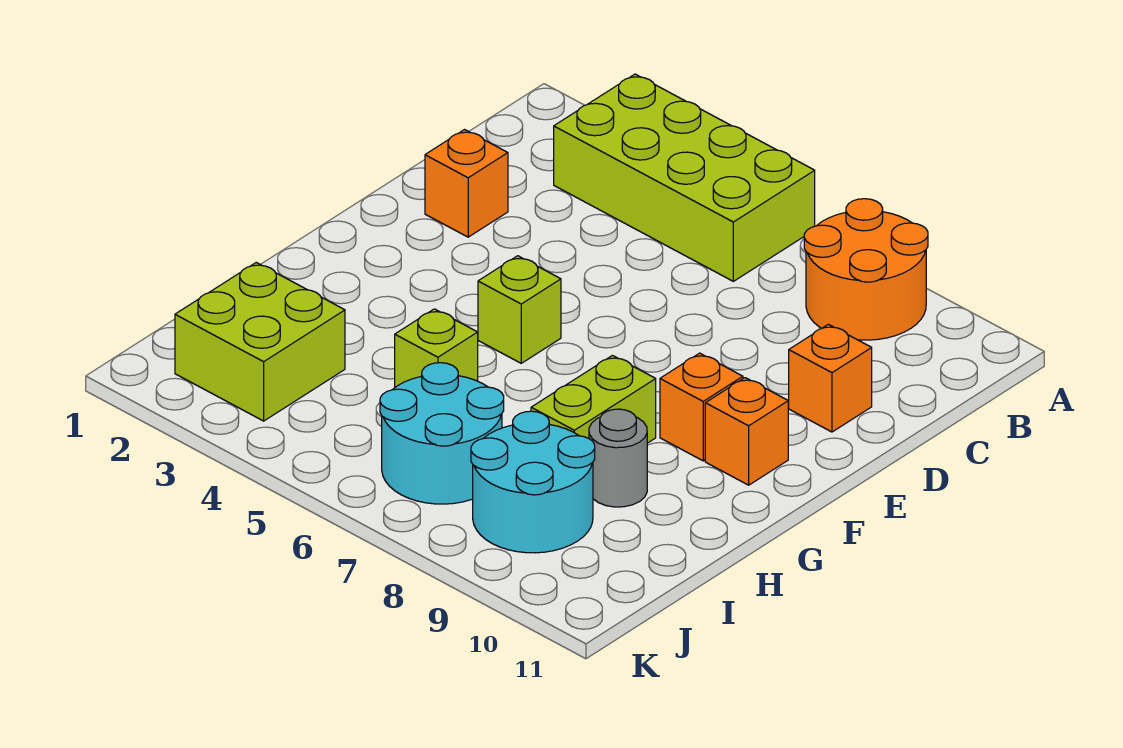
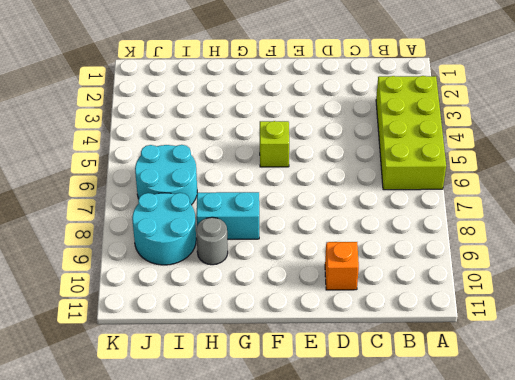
cyan 1x2 brick [197,192,259,239] -> lime 1x2 brick [531,356,656,443]
none -> orange 2x2 round brick [804,199,928,340]
none -> orange 1x1 brick [425,130,508,237]
none -> orange 1x1 brick [660,353,743,461]

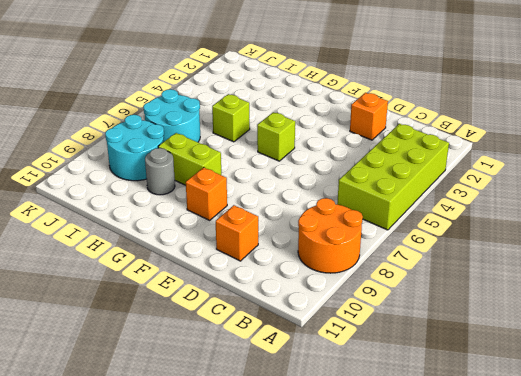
none -> orange 1x1 brick [705,378,788,485]
none -> lime 2x2 brick [175,262,345,421]

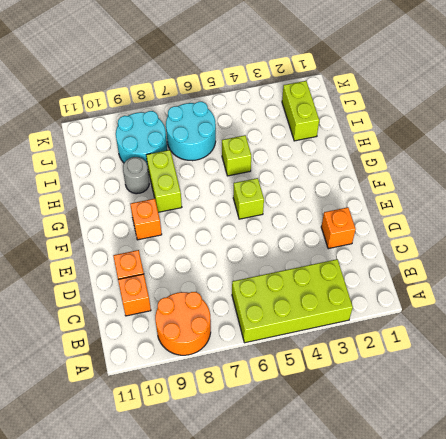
orange 1x1 brick [118,274,151,316] -> orange 1x1 brick moved to [705,378,788,485]
lime 1x2 brick [282,81,319,141] -> lime 2x2 brick [175,262,345,421]

